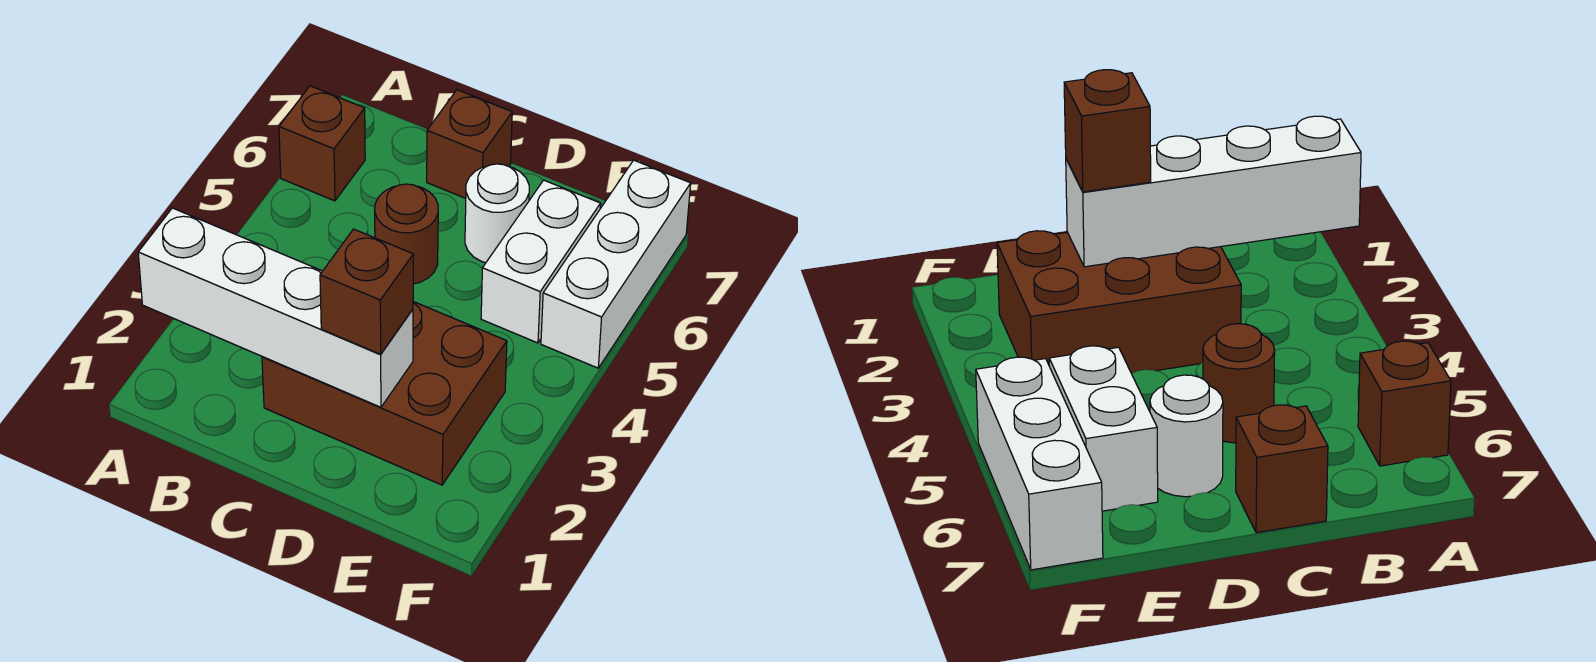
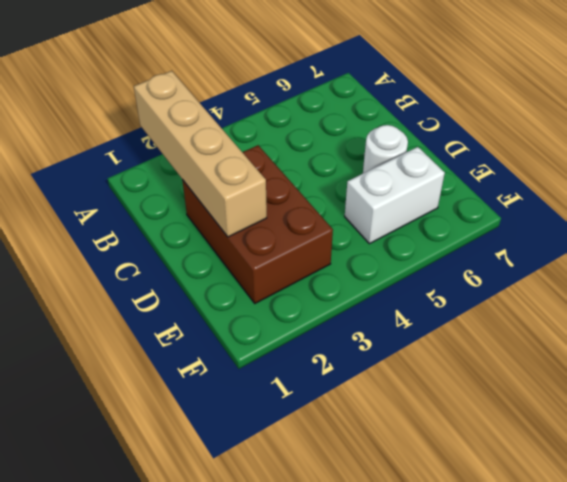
tan 1x4 brick [134,71,267,237] -> white 1x4 brick [138,208,413,407]
none -> brown 1x1 brick [279,86,365,201]
none -> brown 1x1 round brick [375,184,438,284]

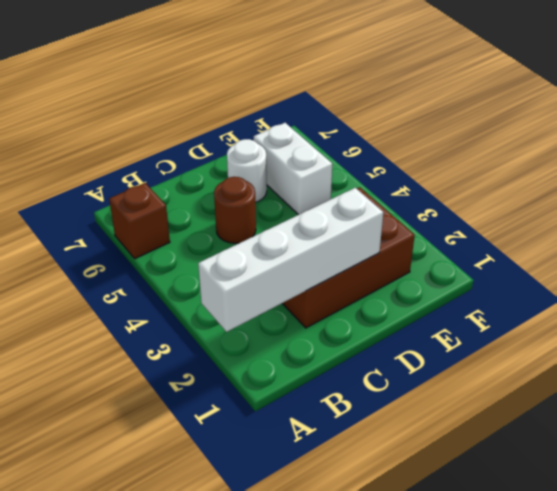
none -> brown 1x1 brick [427,90,512,198]
none -> white 1x3 brick [541,160,691,368]

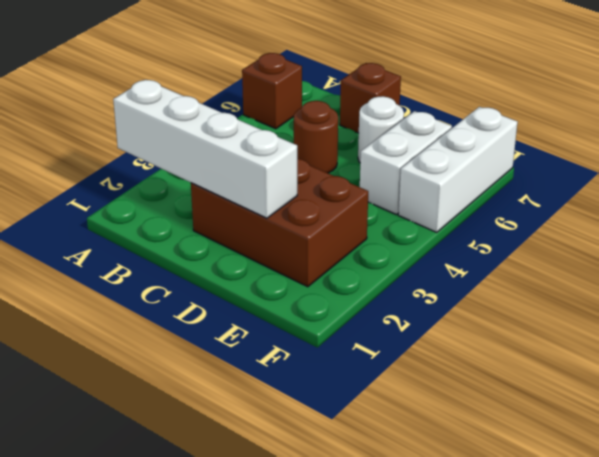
none -> brown 1x1 brick [320,229,413,354]

